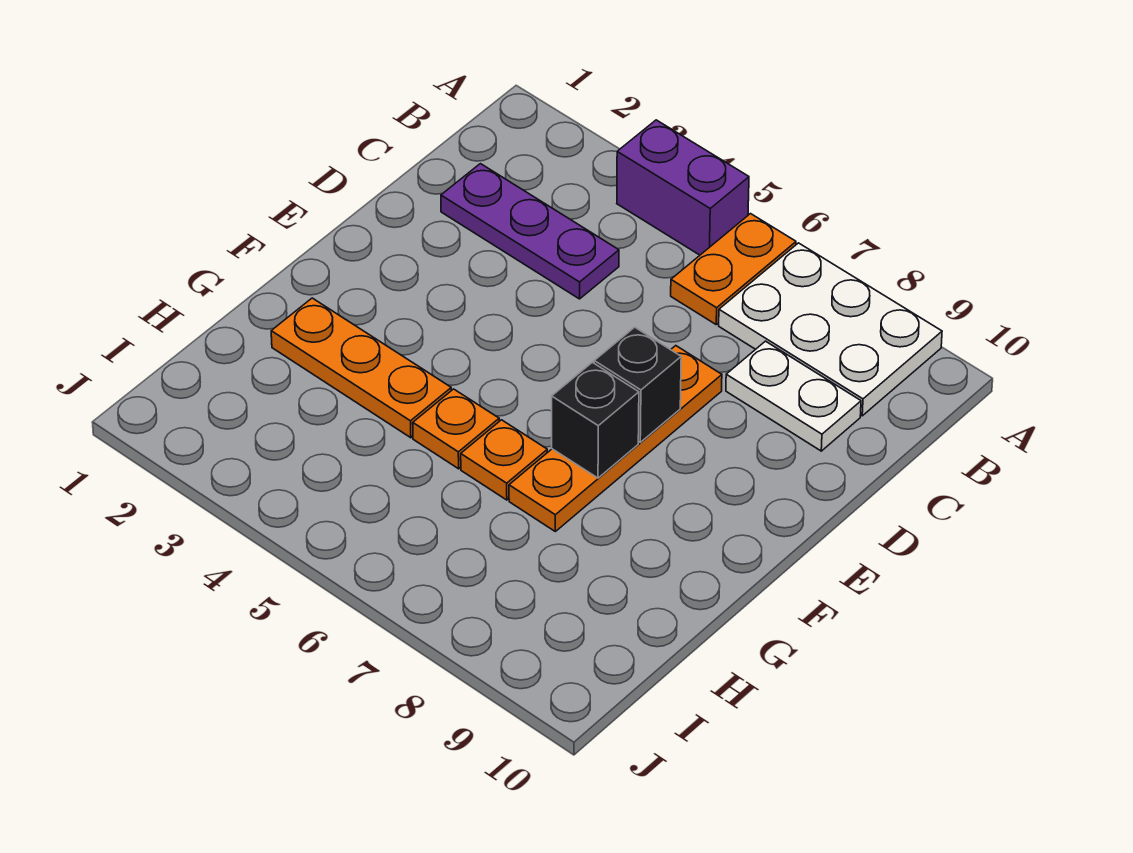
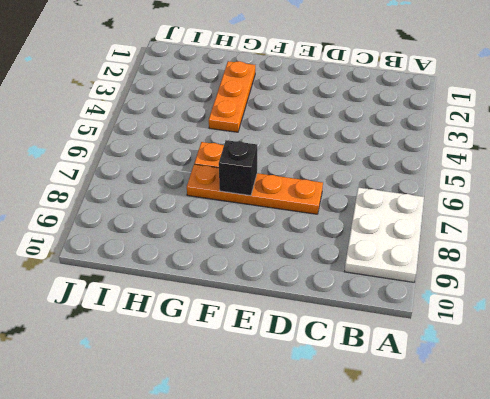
none -> purple 1x2 brick [617,120,749,255]
none -> orange 1x2 plate [671,214,796,324]

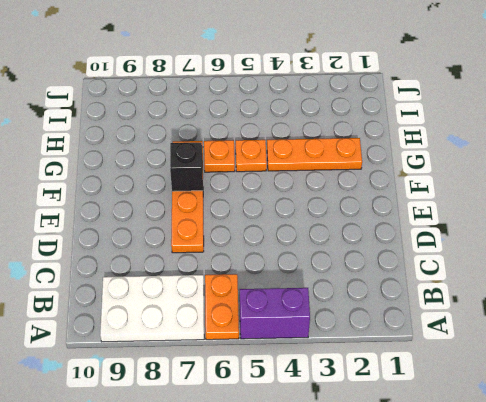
none -> purple 1x3 plate [441,164,619,299]
none -> white 1x2 plate [726,341,861,451]

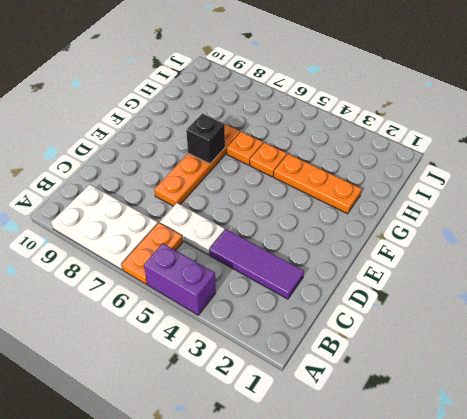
purple 1x3 tile [209,229,304,299] -> purple 1x3 plate [441,164,619,299]
white 1x2 plate [160,203,225,255] -> white 1x2 plate moved to [726,341,861,451]
none -> black 1x1 brick [594,327,681,442]

